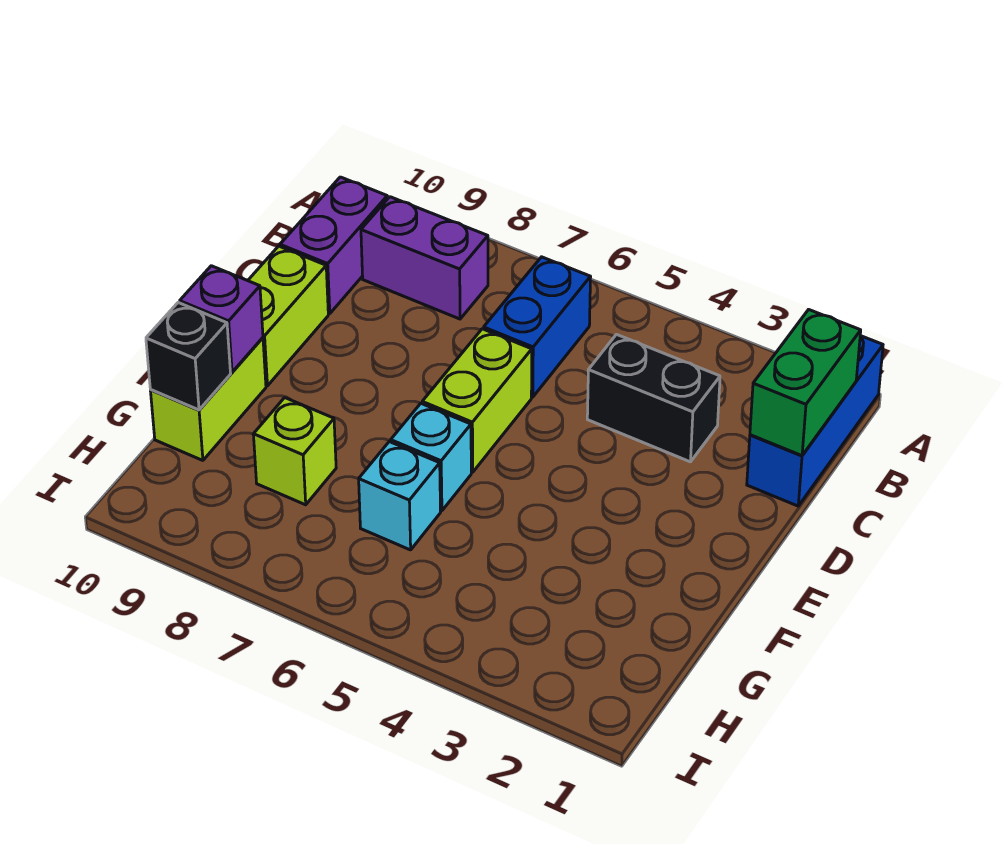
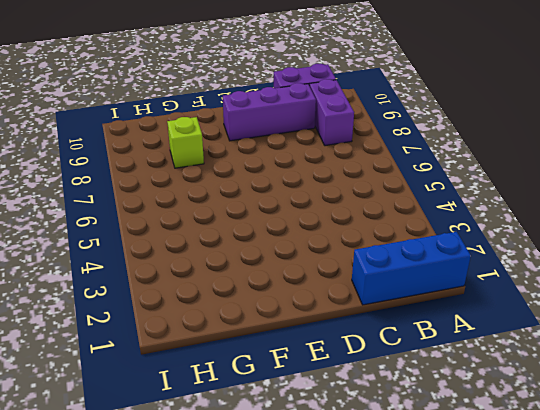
purple 1x3 brick [223,83,316,141] -> none
none -> blue 1x2 brick [484,257,591,397]
none -> black 1x2 brick [587,335,720,462]
none -> lime 1x2 brick [422,329,532,472]

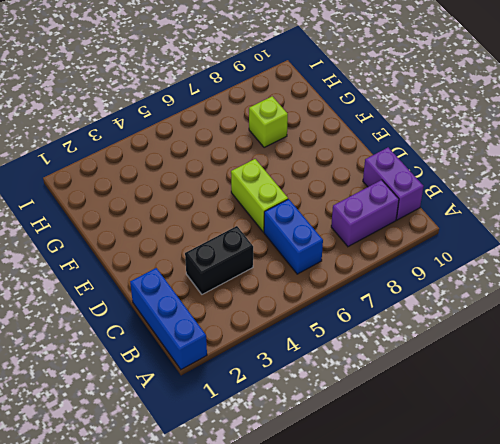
none -> lime 1x2 brick [248,246,328,386]
none -> cyan 1x1 brick [391,403,471,511]
none -> lime 1x2 brick [150,338,266,460]

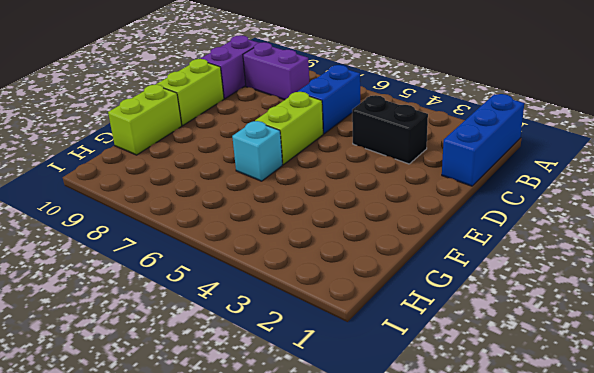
none -> cyan 1x1 brick [359,442,441,550]
none -> lime 1x1 brick [253,398,336,505]
none -> green 1x2 brick [750,310,861,456]

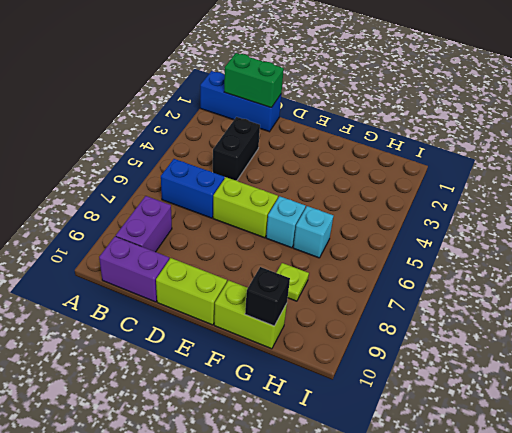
lime 1x1 plate [276,263,309,301] -> lime 1x1 brick [253,398,336,505]
none -> purple 1x1 brick [180,266,263,372]

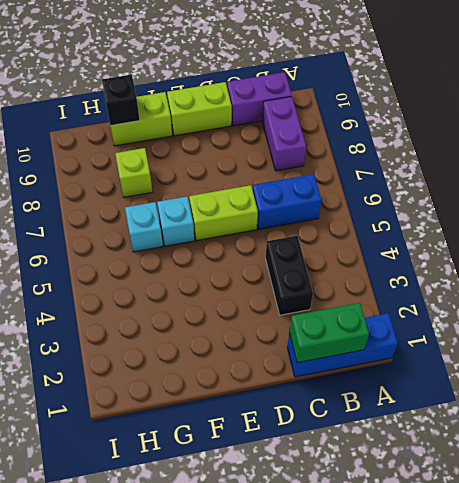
none -> purple 1x1 brick [180,266,263,372]

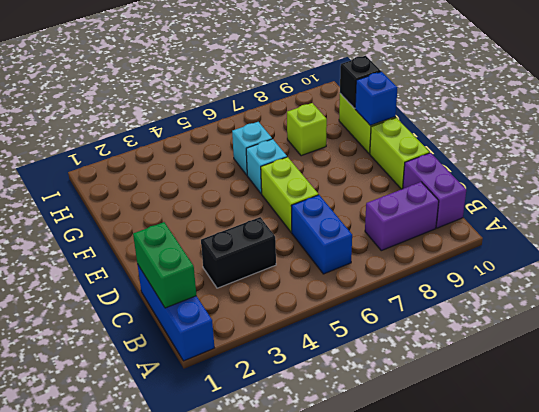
blue 1x1 brick [355,72,398,126] -> purple 1x1 brick [180,266,263,372]

